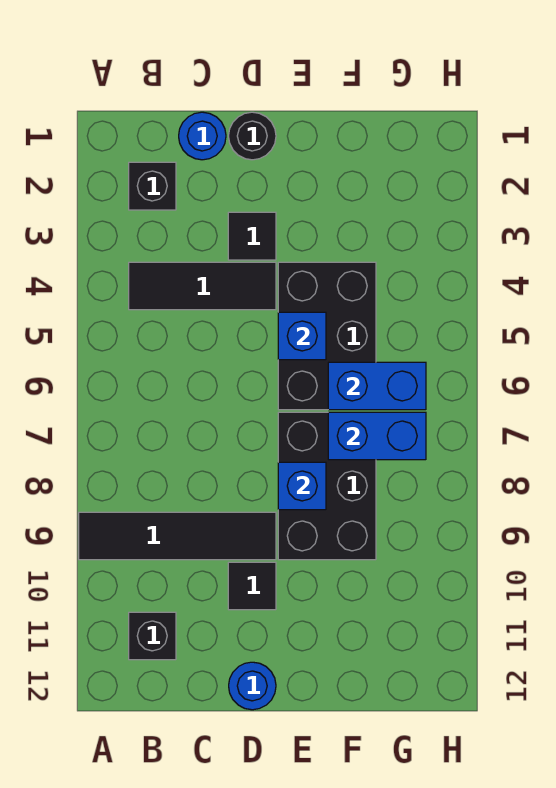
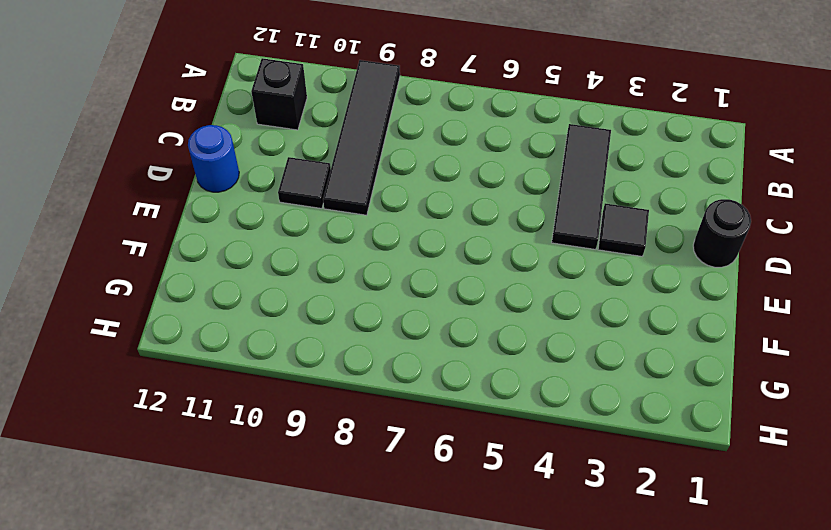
none -> black 1x1 brick [129,162,176,210]
none -> blue 1x1 round brick [179,112,226,160]
none -> black 2x3 brick [278,262,376,410]

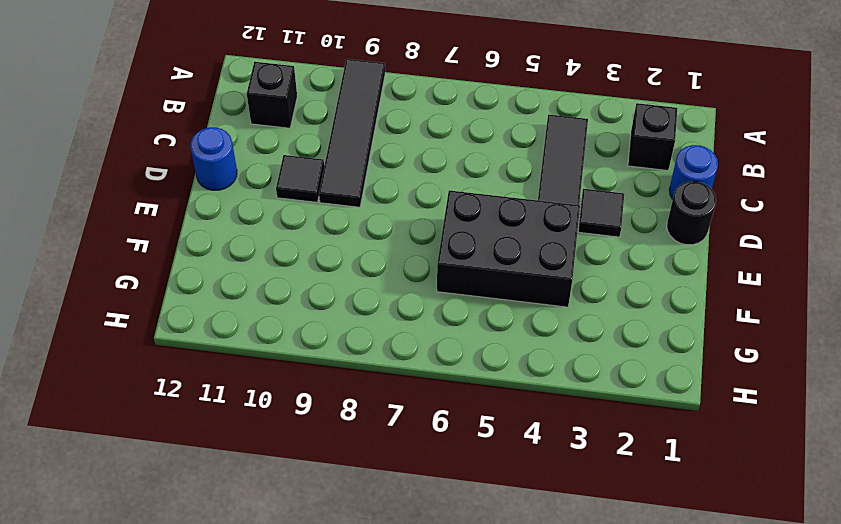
none -> black 2x3 brick [278,412,376,560]
none -> blue 1x1 brick [278,312,326,360]
none -> blue 1x1 brick [278,462,326,510]

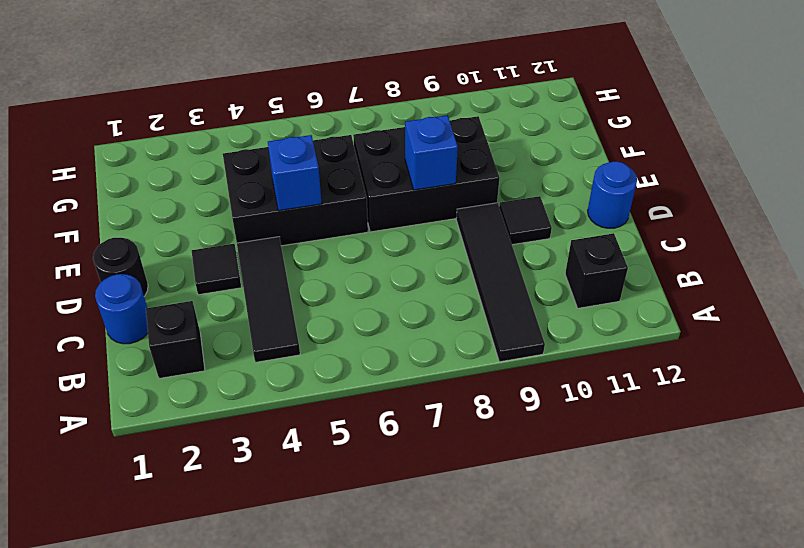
none -> blue 1x2 brick [328,362,426,410]
none -> blue 1x2 brick [328,412,426,460]

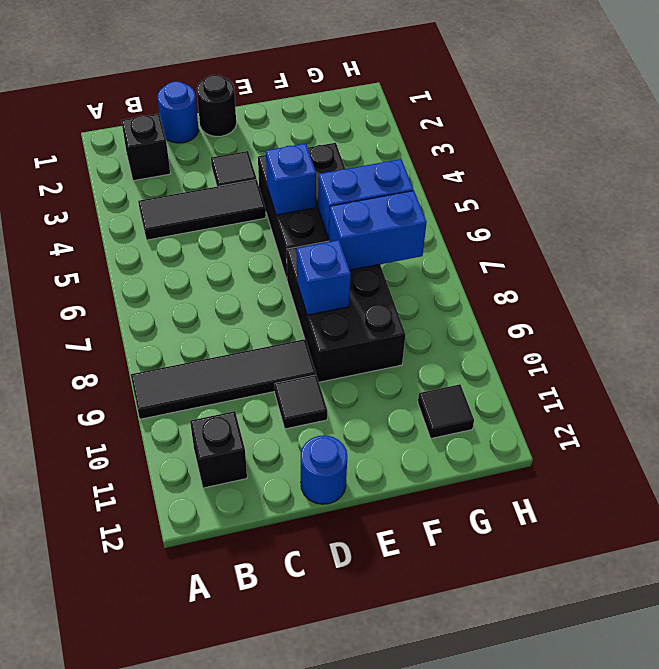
black 1x1 tile [418,384,474,438] -> none

